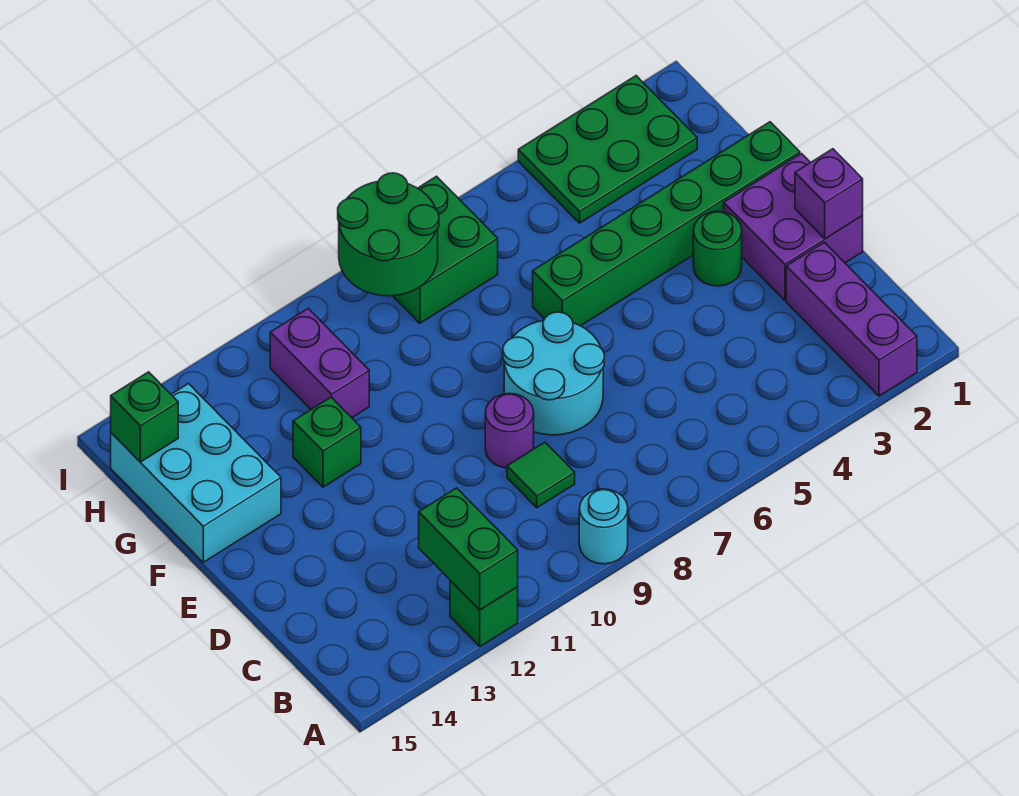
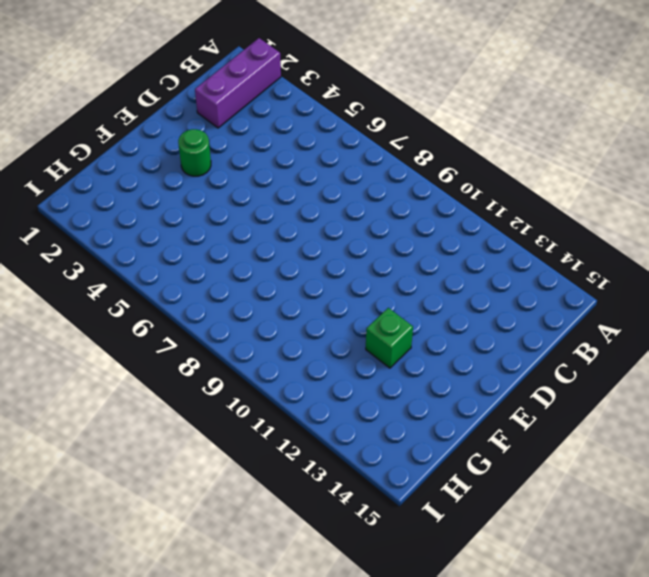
none -> cyan 1x1 round brick [579,489,628,564]
none -> green 1x1 brick [450,580,518,647]
none -> green 1x1 tile [507,442,575,508]

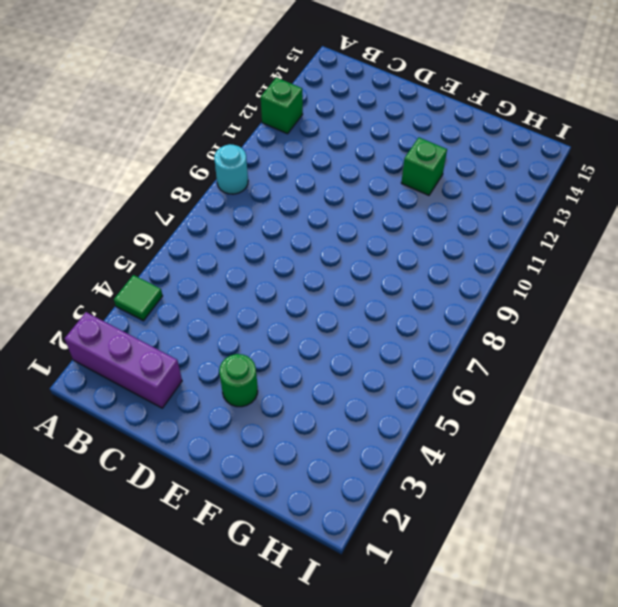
green 1x1 tile [114,275,163,321] -> green 1x1 tile moved to [507,442,575,508]
none -> purple 2x2 brick [724,154,863,300]
none -> cyan 2x2 round brick [503,312,604,435]
none -> purple 1x1 round brick [485,393,534,468]

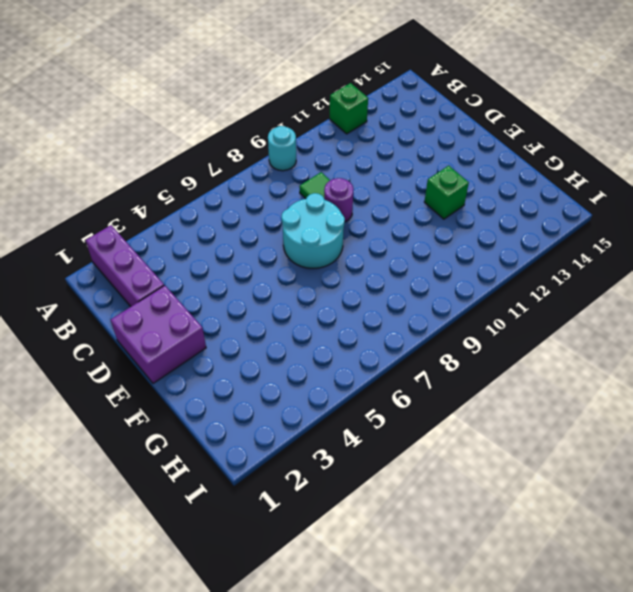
none -> green 1x1 round brick [693,211,742,286]
none -> green 1x6 brick [533,122,800,326]
none -> cyan 2x3 brick [111,384,281,562]

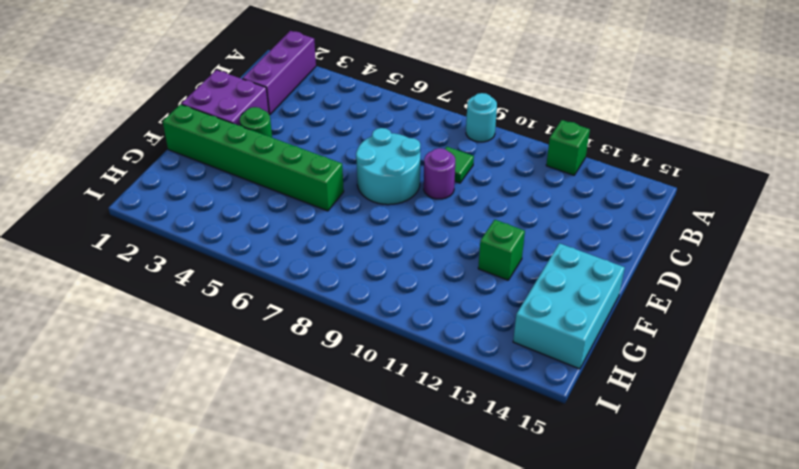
none -> purple 1x2 brick [270,309,369,418]
none -> green 2x3 plate [518,76,697,223]
none -> green 2x2 brick [393,176,498,323]

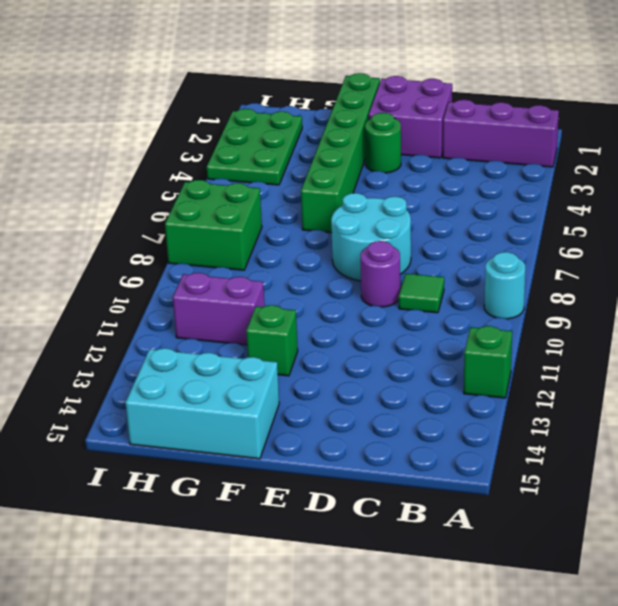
none -> green 1x2 brick [419,488,518,610]
none -> purple 1x1 brick [795,149,863,239]
none -> green 2x2 round brick [338,173,439,296]

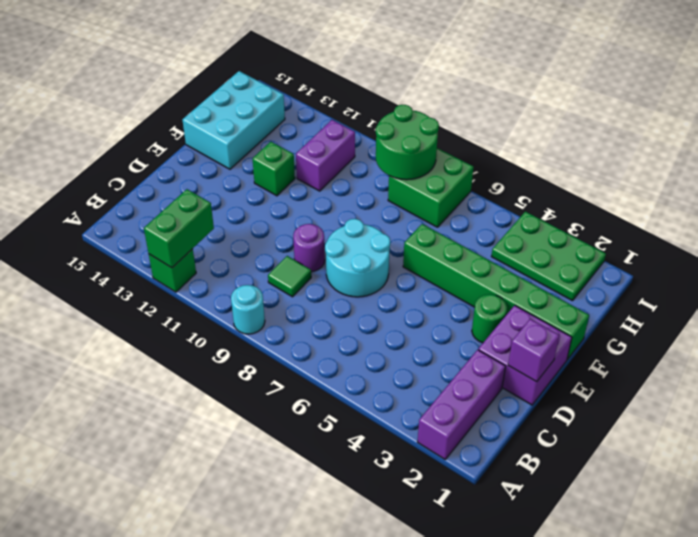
none -> green 1x1 brick [111,372,178,462]

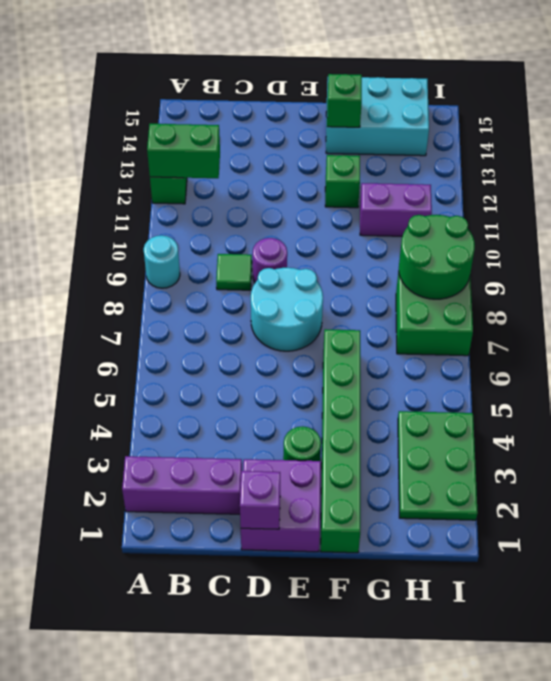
green 1x1 brick [327,74,362,127] -> green 1x1 brick moved to [111,372,178,462]

